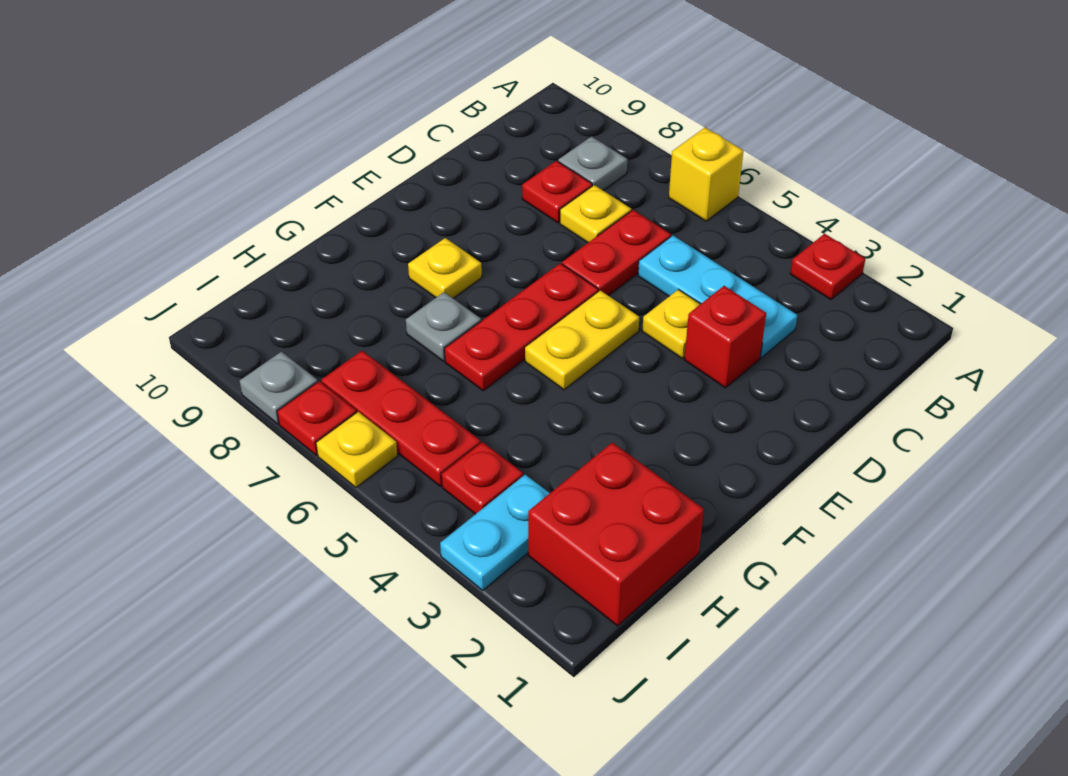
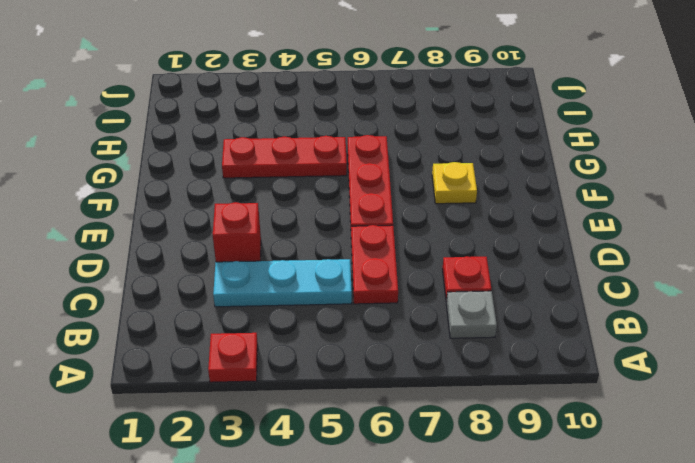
red 1x3 plate [222,136,347,178] -> red 1x3 plate moved to [321,351,481,486]
none -> yellow 1x1 brick [669,128,743,221]
none -> yellow 1x1 plate [560,185,631,243]
none -> yellow 1x1 plate [642,289,700,358]

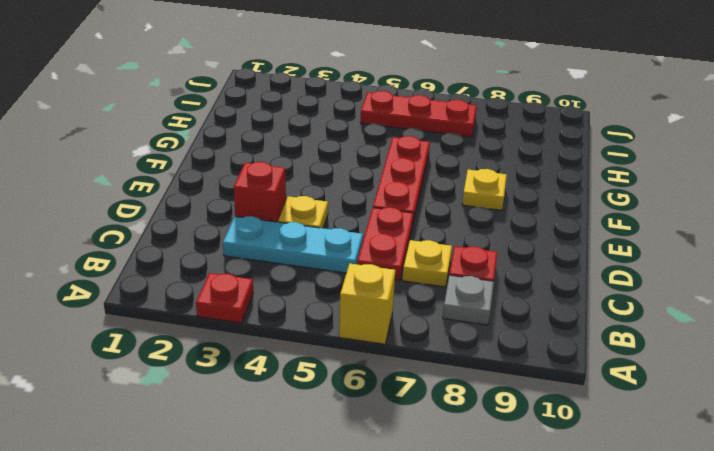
none -> yellow 1x2 plate [525,290,639,390]
none -> grey 1x1 plate [406,292,481,361]
none -> red 2x2 brick [528,443,704,626]

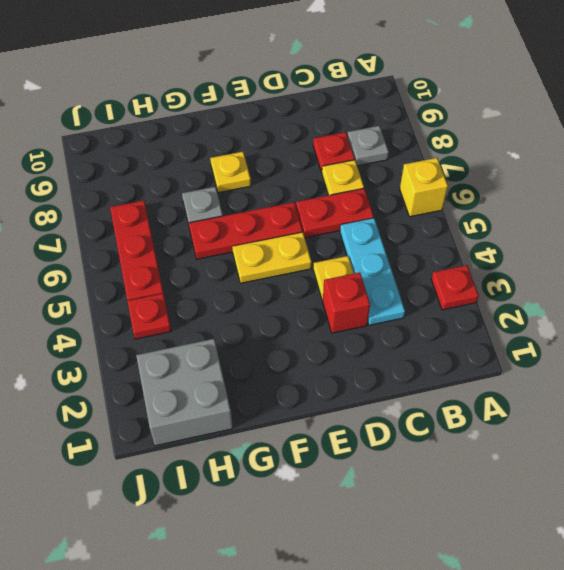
grey 2x2 brick [136,339,233,446] -> red 2x2 brick [528,443,704,626]
none -> cyan 1x2 plate [440,475,550,590]
none -> yellow 1x1 plate [316,412,398,487]
none -> red 1x1 plate [277,381,357,455]

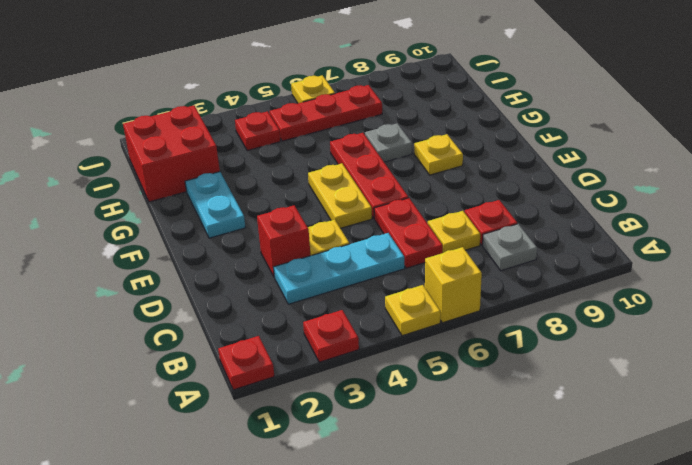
red 1x1 plate [218,336,274,390] -> red 1x1 plate moved to [277,381,357,455]
yellow 1x1 plate [385,285,441,336] -> none
cyan 1x2 plate [185,172,245,238] -> cyan 1x2 plate moved to [440,475,550,590]
none -> grey 1x1 plate [240,352,318,424]

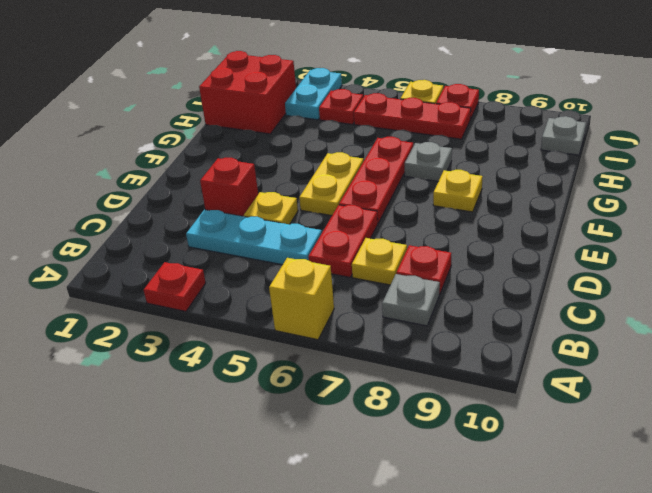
grey 1x1 plate [541,116,586,155] -> grey 1x1 plate moved to [240,352,318,424]

